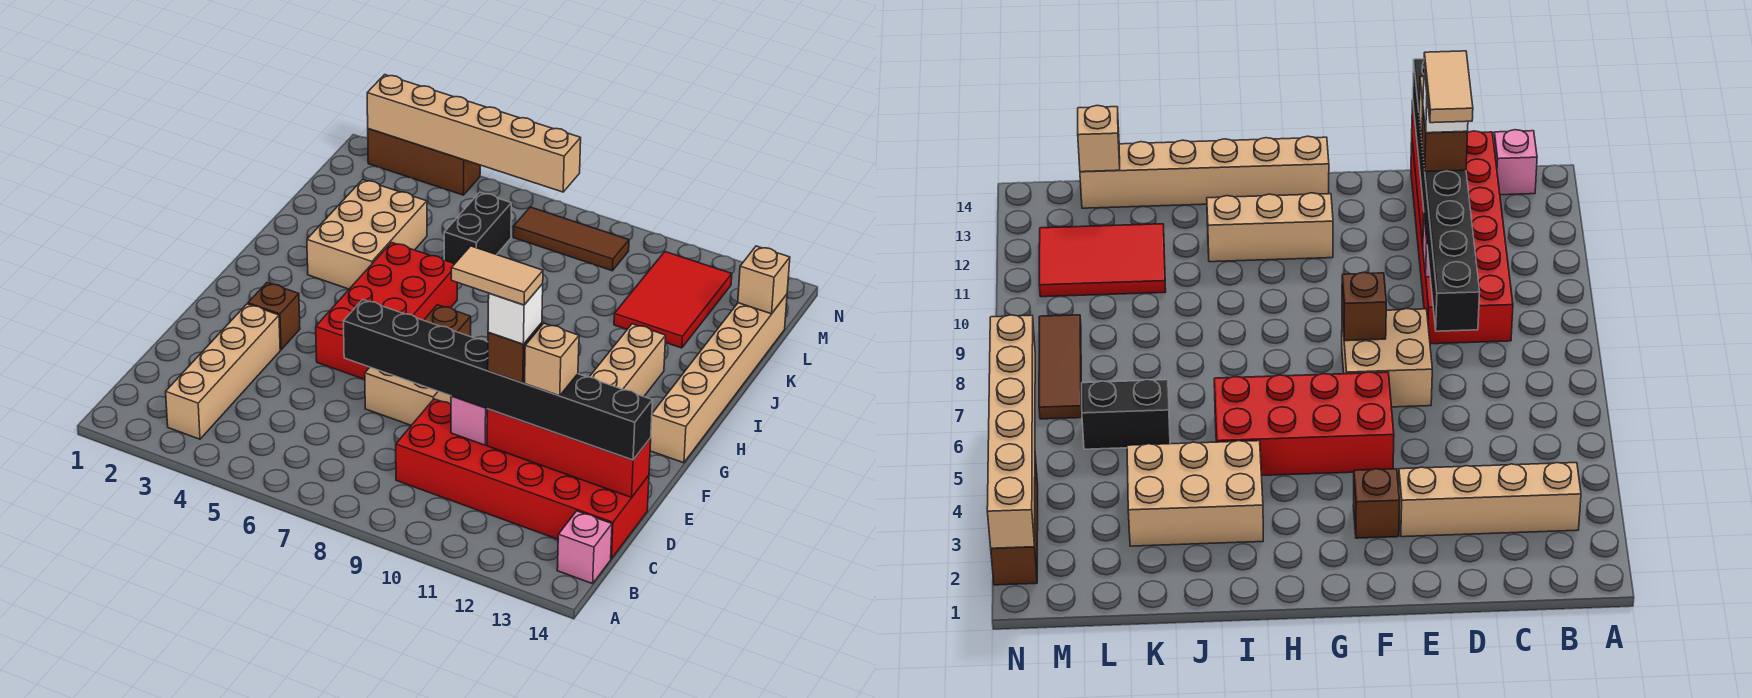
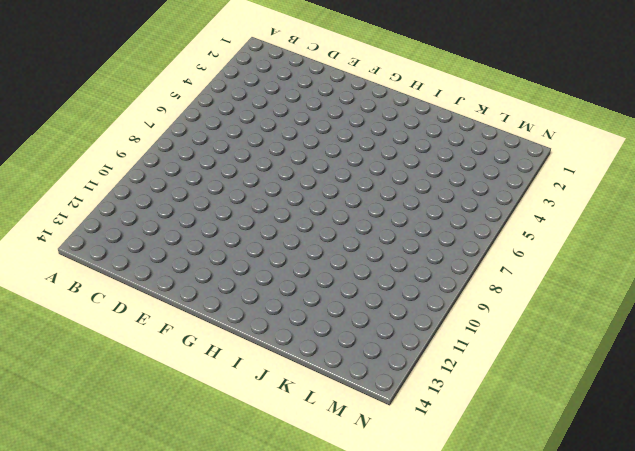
none -> tan 1x4 brick [166,304,280,439]
none -> pink 1x1 brick [557,511,612,584]
none -> red 2x6 brick [396,399,649,559]

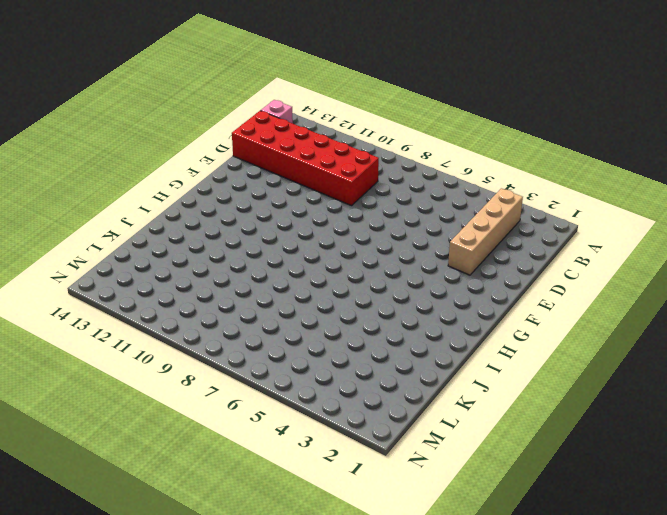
none -> tan 2x2 brick [365,367,451,425]
none -> brown 1x1 brick [248,283,300,350]
none -> red 2x4 brick [316,242,457,379]

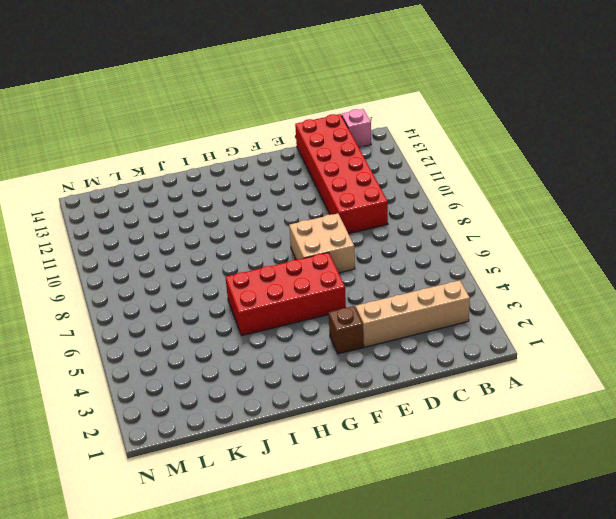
none -> tan 1x3 brick [590,324,666,397]
none -> tan 1x6 brick [650,294,787,463]
none -> tan 2x3 brick [307,180,427,289]

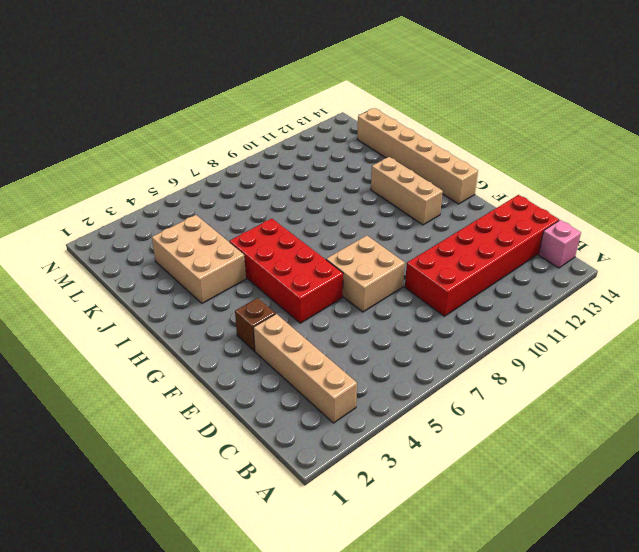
none -> black 1x2 brick [444,192,511,264]
none -> red 2x3 tile [614,252,732,348]
none -> brown 1x3 tile [513,207,629,271]

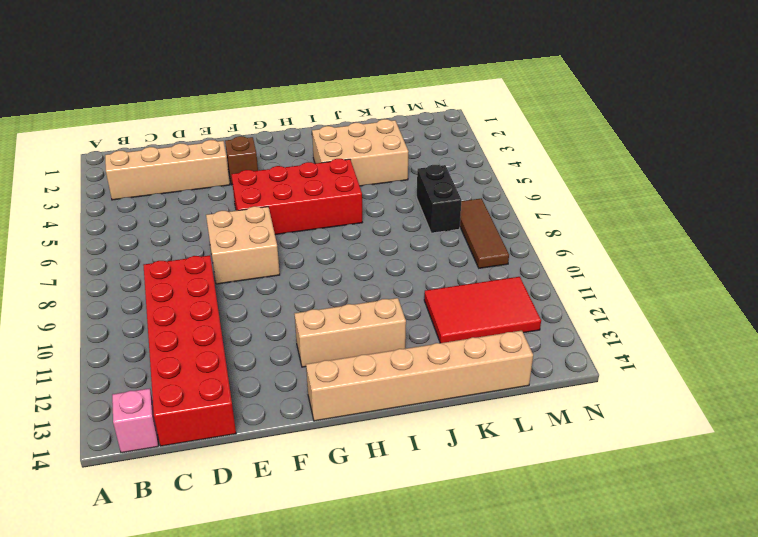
black 1x2 brick [417,165,462,233] -> black 1x2 brick turned to [444,192,511,264]
none -> brown 1x3 brick [368,129,480,195]
none -> pink 1x1 brick [451,396,487,445]
none -> red 1x4 brick [487,409,651,497]

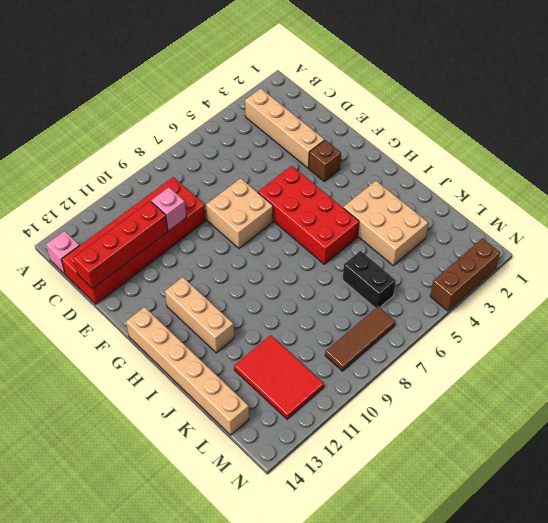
none -> brown 1x1 brick [424,305,471,337]
none -> tan 1x1 brick [738,246,790,314]
none -> tan 1x6 brick [367,75,581,192]

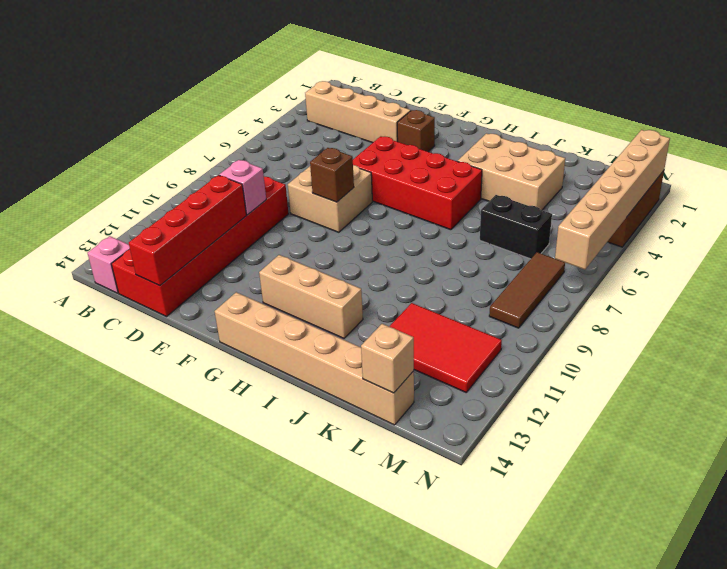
none -> black 1x8 brick [344,300,653,460]
none -> brown 1x1 brick [488,323,542,383]
none -> tan 1x1 brick [525,323,579,396]

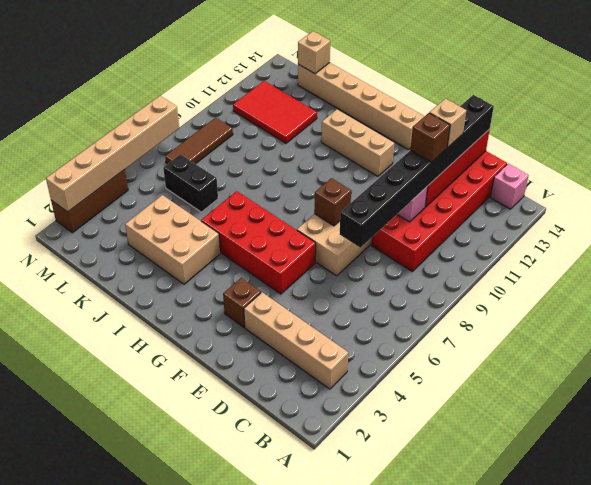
none -> white 1x1 brick [488,284,543,344]
none -> tan 1x2 tile [451,246,543,305]

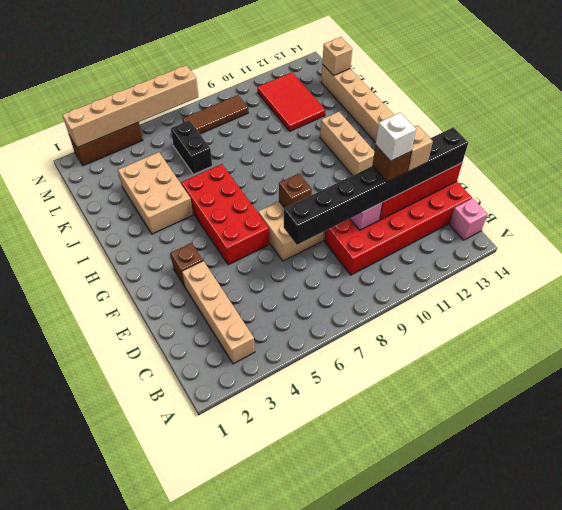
none -> tan 1x2 tile [451,246,543,305]

